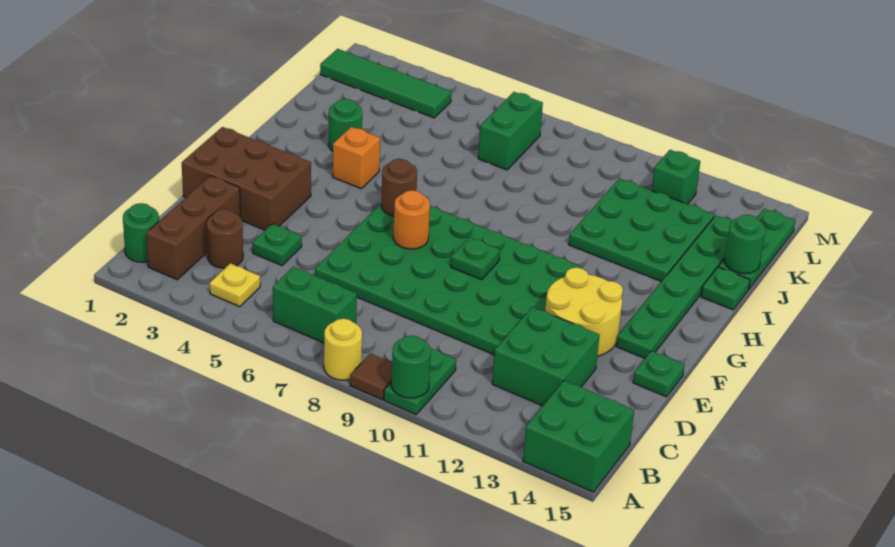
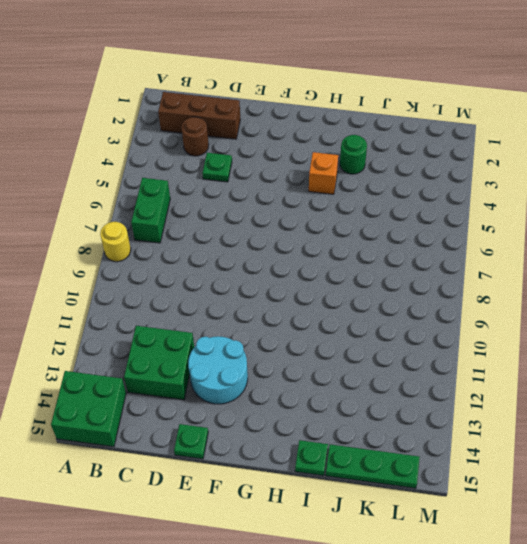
cyan 2x2 round brick [188,336,248,404] -> yellow 2x2 round brick [545,268,623,356]
none -> brown 1x1 tile [350,353,392,400]
none -> green 1x2 plate [384,349,456,414]
none -> green 1x1 round brick [123,203,159,262]

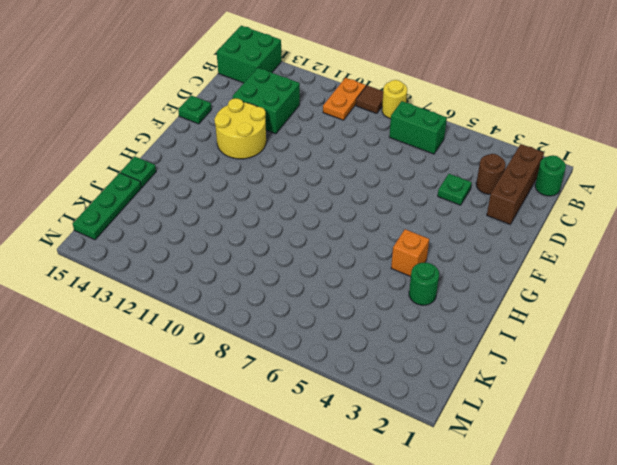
orange 1x2 plate [323,78,366,120] -> green 1x2 plate [384,349,456,414]
none -> yellow 1x1 plate [210,263,260,307]
none -> green 4x6 plate [315,204,583,355]
none -> brown 2x3 brick [182,127,311,230]

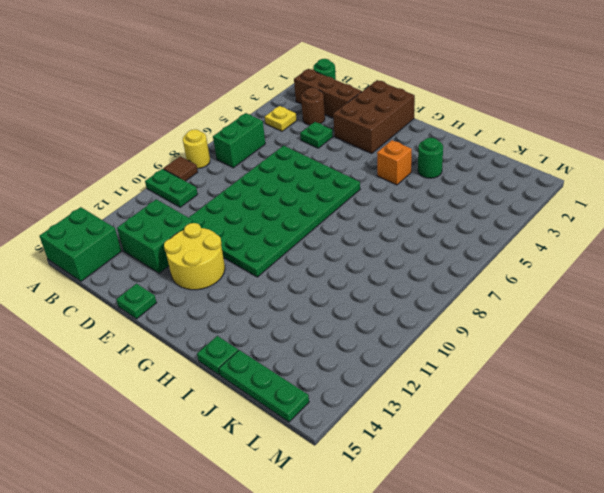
none -> green 1x6 plate [616,215,733,358]
none -> green 3x3 plate [569,178,714,282]
none -> green 1x2 brick [478,92,543,170]

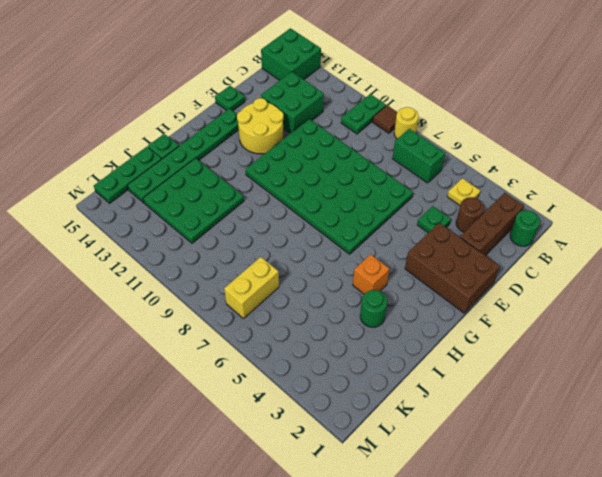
yellow 1x2 brick [224,257,279,319] -> green 1x2 brick [478,92,543,170]
none -> green 1x4 tile [320,49,451,118]
none -> green 1x1 brick [652,150,700,204]
none -> green 1x1 round brick [391,336,431,398]

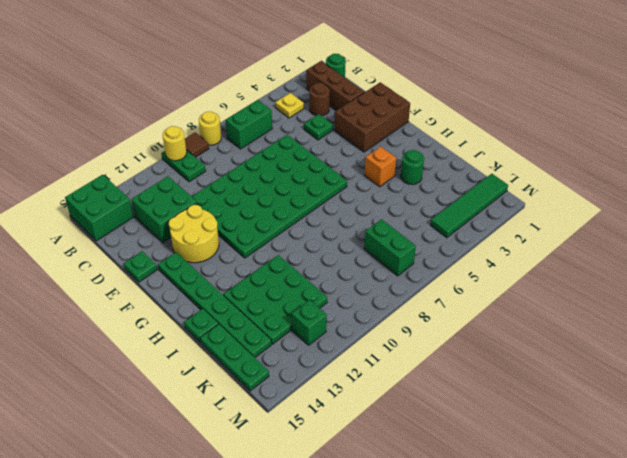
yellow 1x1 round brick [163,126,187,161] -> green 1x1 round brick [391,336,431,398]
none -> orange 1x1 round brick [393,190,430,249]
none -> green 1x1 plate [451,237,500,280]
none -> brown 1x1 round brick [381,159,417,216]

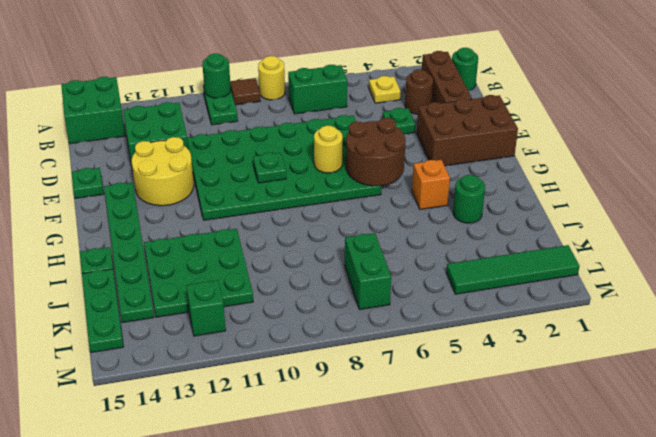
brown 2x2 round brick [346,118,406,186] -> brown 1x1 round brick [381,159,417,216]
yellow 1x1 round brick [314,126,343,173] -> orange 1x1 round brick [393,190,430,249]
none -> green 1x1 round brick [725,215,765,274]

